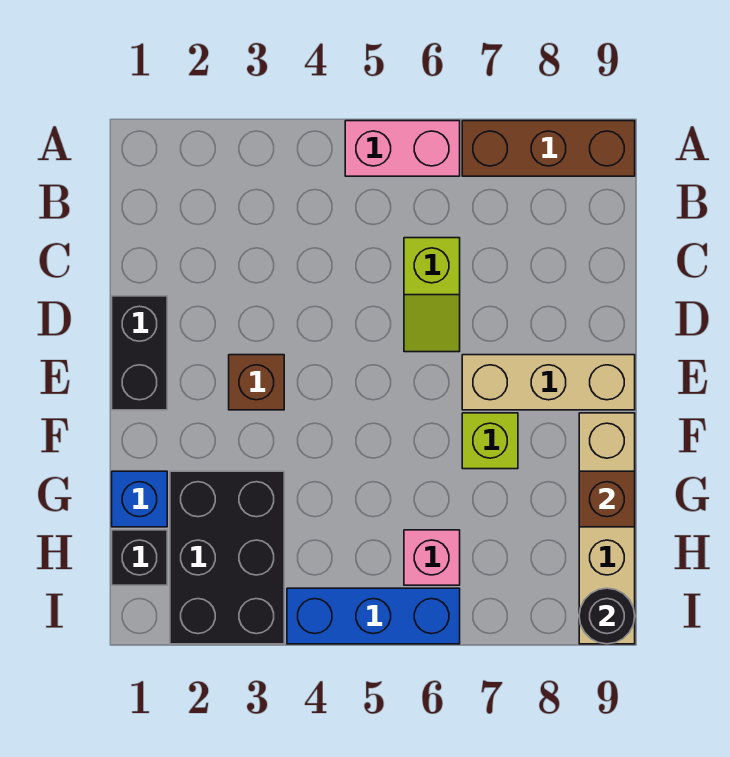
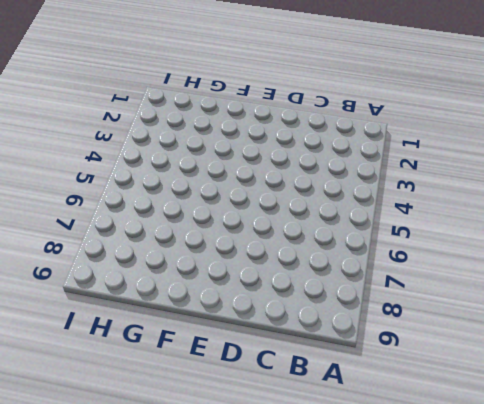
none -> pink 1x2 brick [345,121,460,176]
none -> brown 1x3 brick [462,121,635,176]
none -> lime 1x2 slope [404,238,460,352]

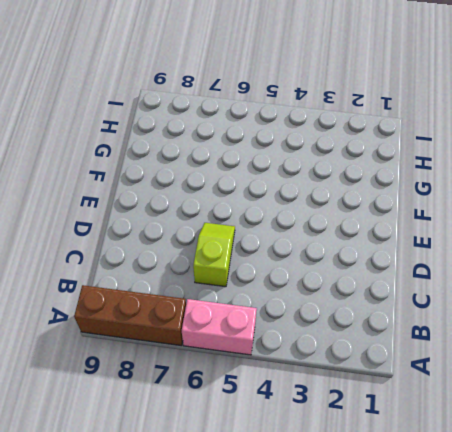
none -> black 1x2 brick [112,296,167,410]
none -> brown 1x1 brick [229,355,284,410]
none -> tan 1x3 brick [462,355,635,410]

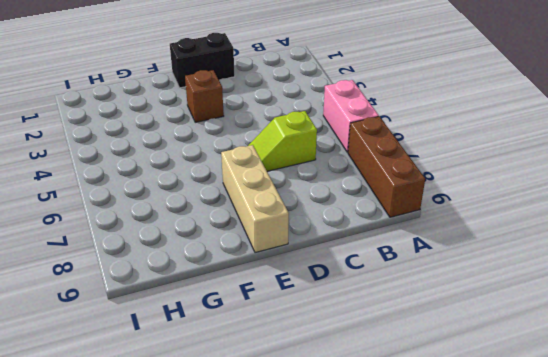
none -> lime 1x1 brick [462,413,518,469]
none -> tan 1x4 brick [579,413,635,644]
none -> blue 1x1 brick [112,471,167,527]

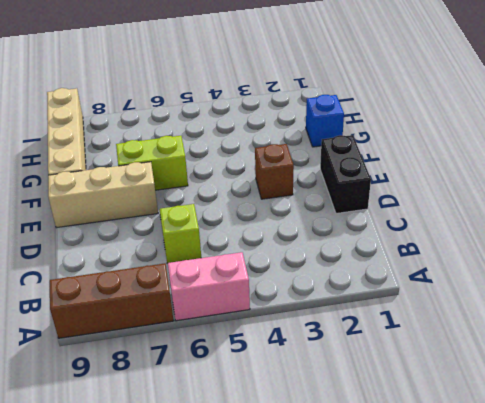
lime 1x2 brick [116,136,188,190] -> lime 1x1 brick [462,413,518,469]
none -> black 2x3 brick [170,471,284,644]
none -> black 1x1 brick [112,530,167,585]
none -> pink 1x1 brick [404,530,460,585]

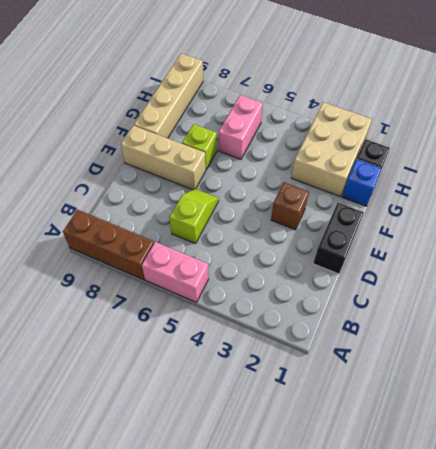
tan 2x3 brick [291,102,372,197] -> black 2x3 brick [170,471,284,644]
pink 1x2 brick [218,95,263,159] -> pink 1x1 brick [404,530,460,585]
none -> blue 1x3 brick [287,588,460,644]
none -> brown 1x1 brick [579,471,635,527]
none -> black 1x1 round brick [579,588,635,644]

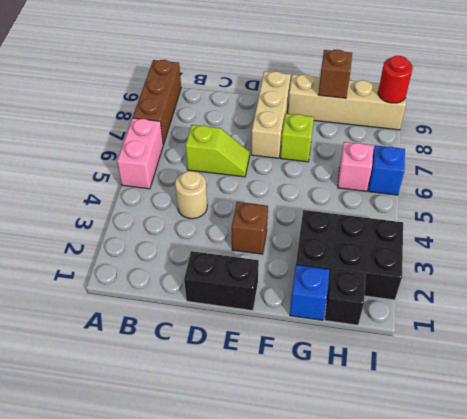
tan 1x1 round brick [175,171,207,219] -> none
blue 1x1 brick [368,145,405,195] -> blue 1x3 brick [287,588,460,644]
red 1x1 round brick [378,56,413,103] -> black 1x1 round brick [579,588,635,644]

